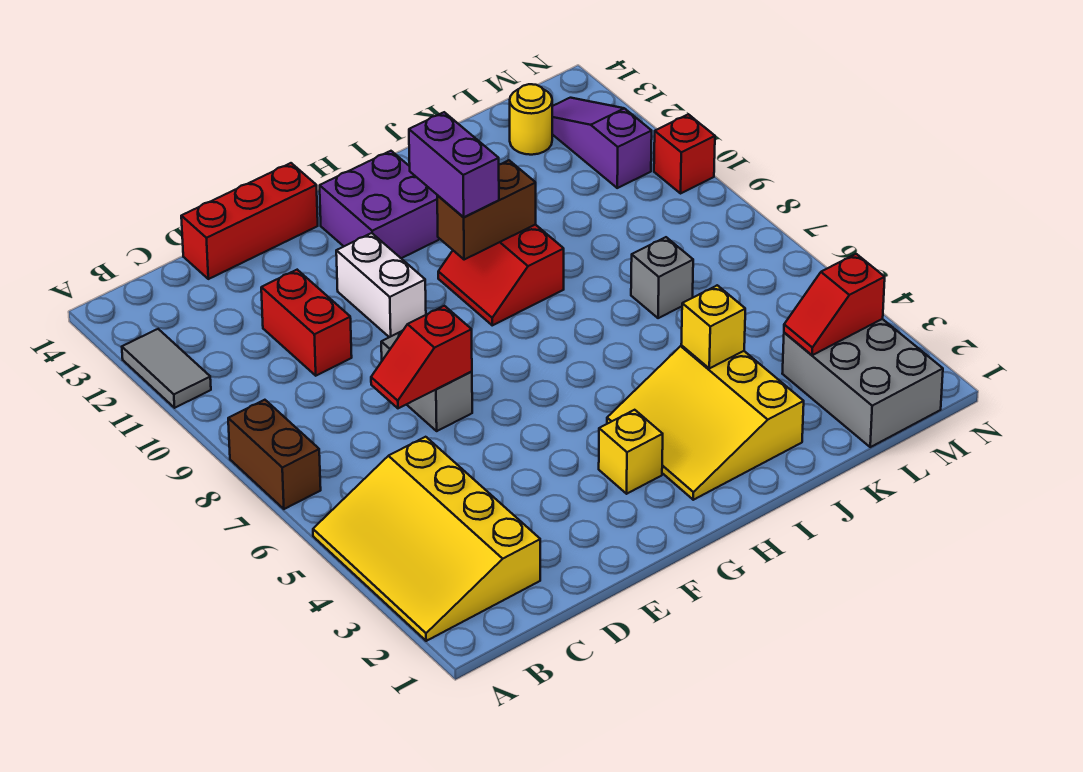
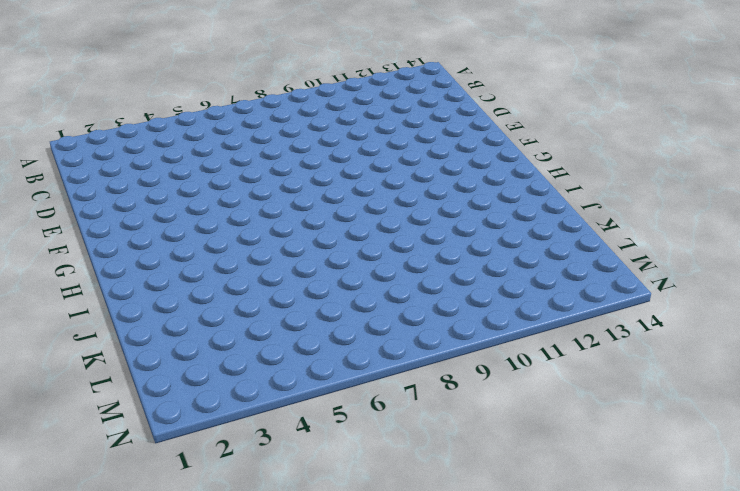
none -> yellow 3x4 slope [313,437,540,641]
none -> brown 1x2 brick [228,400,321,509]
none -> grey 1x2 tile [122,329,211,408]

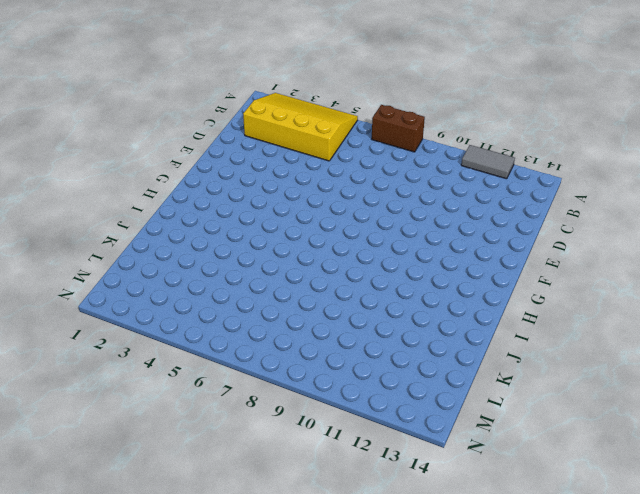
none -> red 1x2 brick [261,270,352,376]
none -> red 1x3 brick [181,163,318,279]
none -> grey 1x2 brick [381,331,472,431]

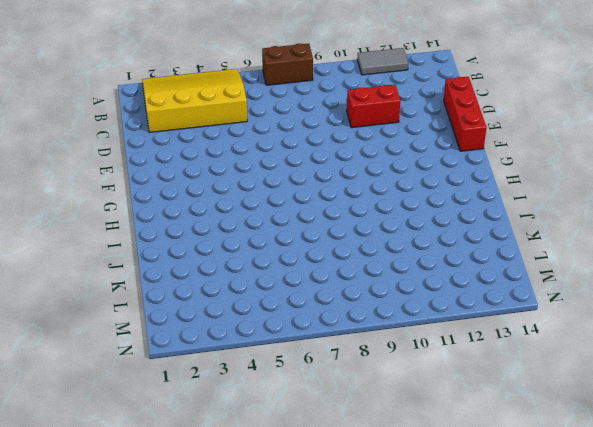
none -> grey 1x2 brick [381,331,472,431]
none -> white 1x2 brick [336,233,426,337]
none -> yellow 1x1 brick [599,410,663,494]

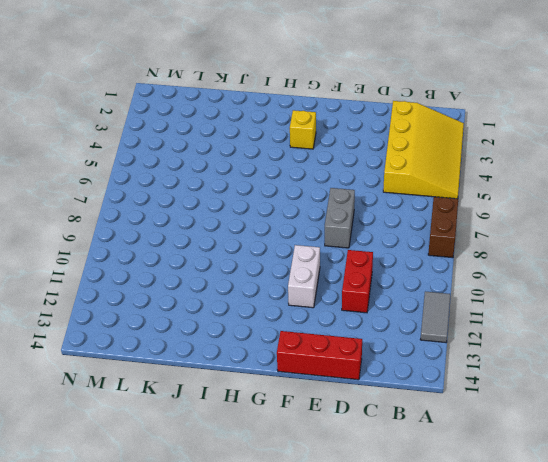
none -> purple 2x2 brick [320,151,440,258]
none -> yellow 3x3 slope [607,346,804,500]
none -> red 2x2 slope [438,224,564,325]

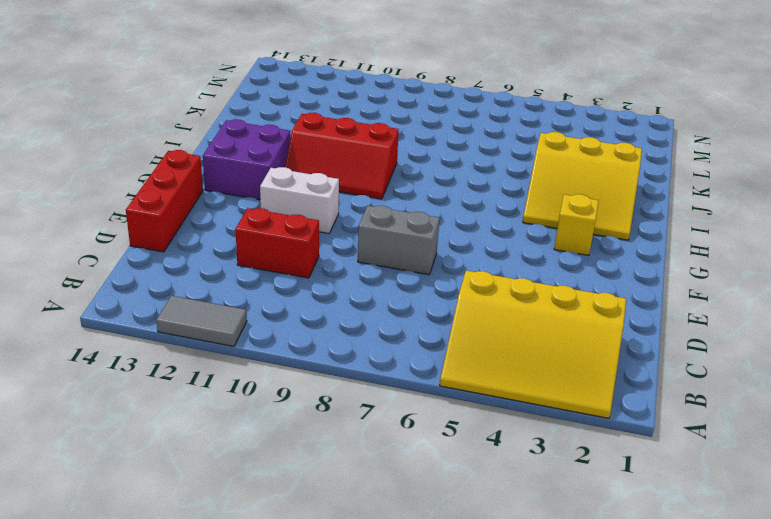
red 2x3 slope [285,113,399,199] -> red 2x2 slope [438,224,564,325]
none -> brown 1x2 brick [228,400,321,509]
none -> grey 1x1 brick [631,237,693,318]
none -> grey 2x3 brick [782,319,943,447]

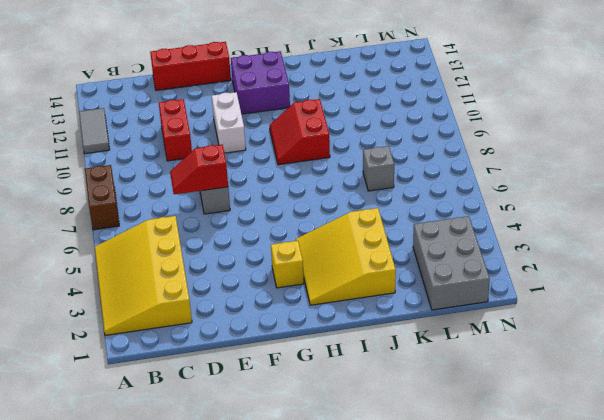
none -> yellow 1x1 round brick [510,84,552,155]
none -> purple 1x3 slope [552,98,652,188]
none -> red 1x1 brick [654,114,715,193]

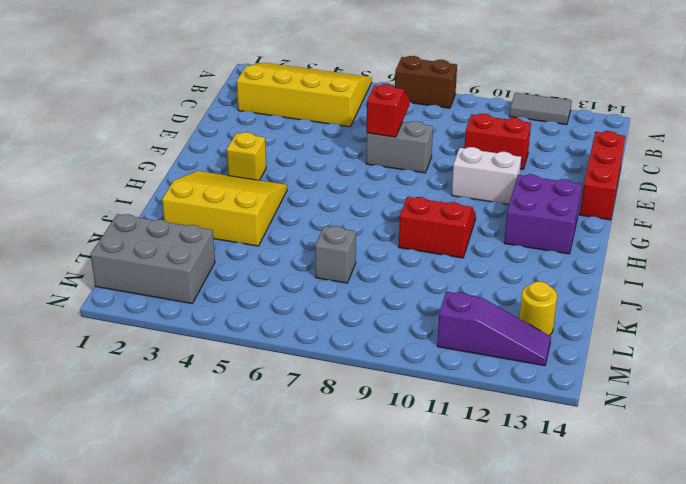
none -> red 1x1 brick [654,114,715,193]
none -> brown 1x2 brick [437,160,536,260]
none -> yellow 1x1 brick [681,285,745,368]

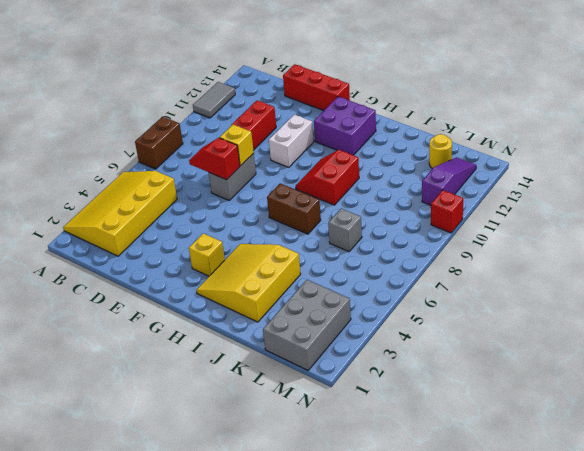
yellow 1x1 brick [220,125,254,166] -> yellow 1x1 brick moved to [681,285,745,368]
brown 1x2 brick [267,183,321,234] -> brown 1x2 brick moved to [437,160,536,260]
none -> red 1x2 slope [784,254,885,355]
none -> purple 1x2 brick [409,112,499,217]

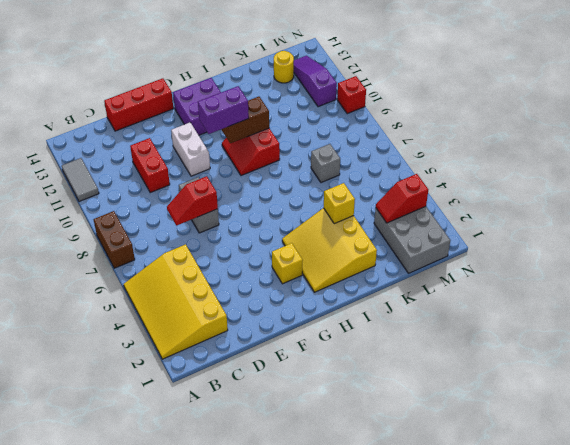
purple 1x2 brick [198,86,249,134] -> purple 1x2 brick turned to [409,112,499,217]

